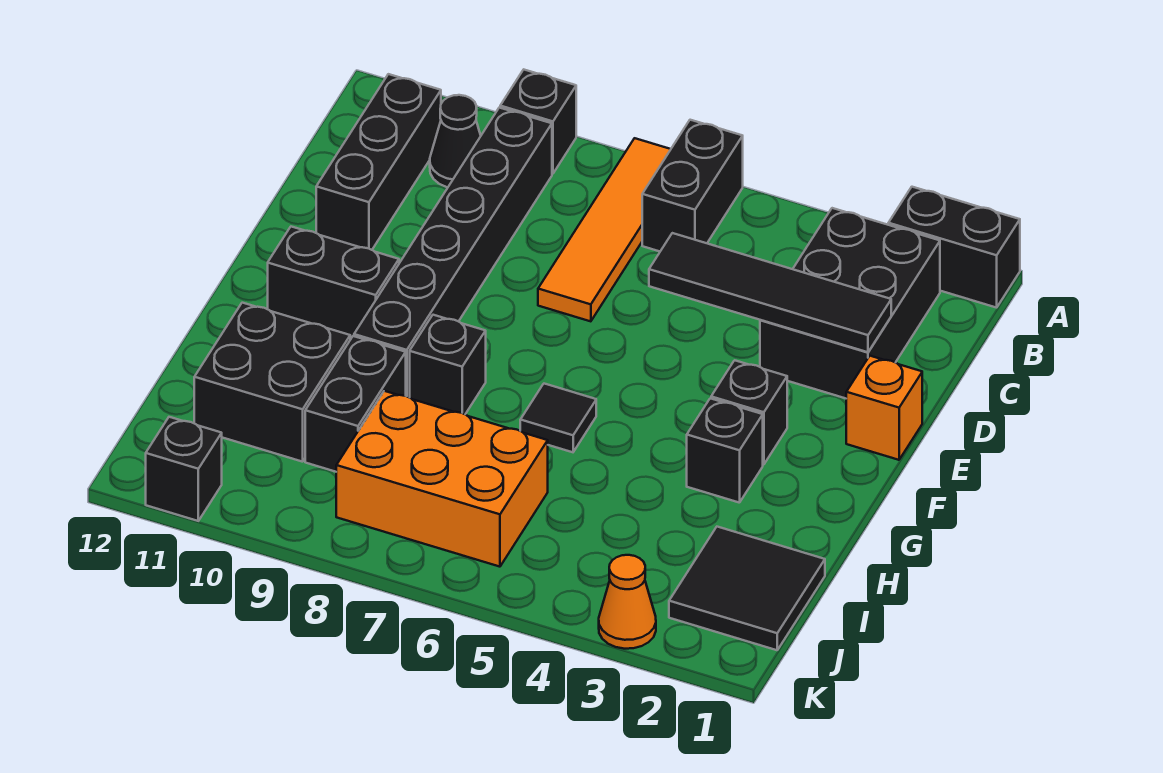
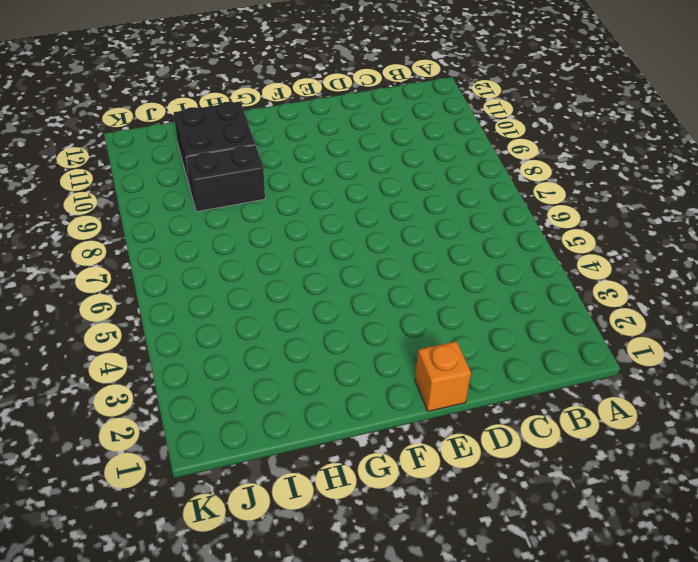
none -> black 1x2 brick [888,187,1020,308]
none -> black 1x2 brick [642,120,743,251]
none -> orange 1x4 tile [538,138,671,321]

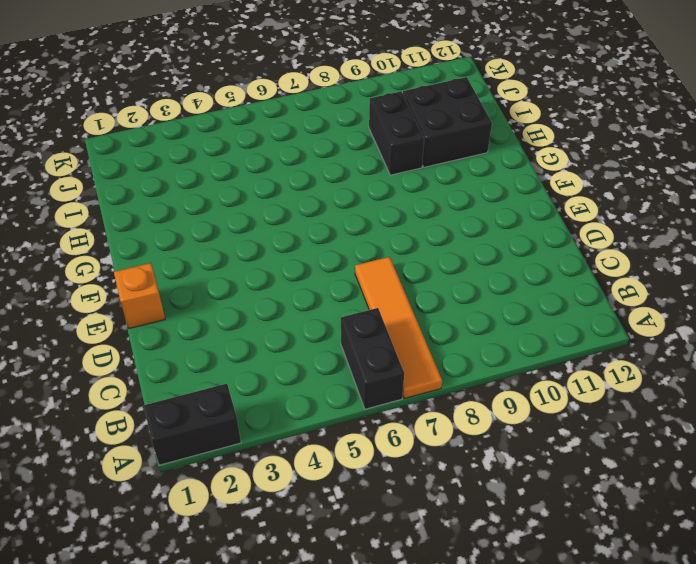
none -> black 1x1 brick [500,70,576,174]
none -> black 2x3 brick [760,208,940,398]
none -> black 1x6 brick [354,108,552,397]

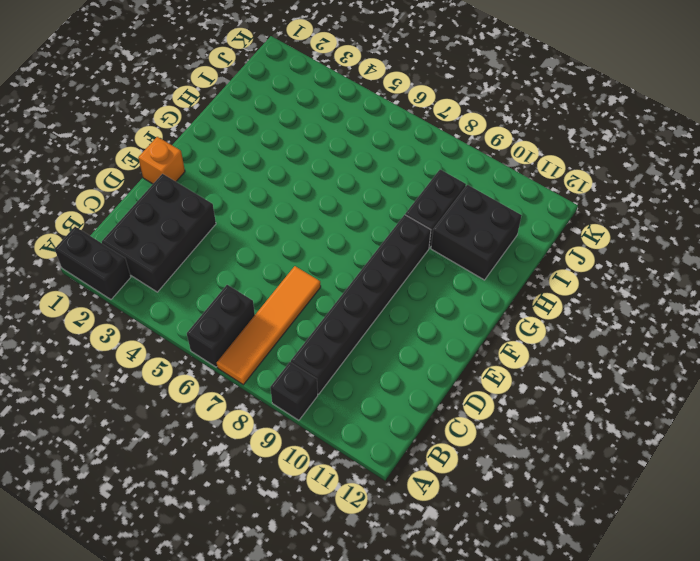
none -> black 1x1 cone [430,95,481,187]
none -> black 1x3 brick [316,74,441,250]
none -> black 1x1 brick [711,360,787,465]

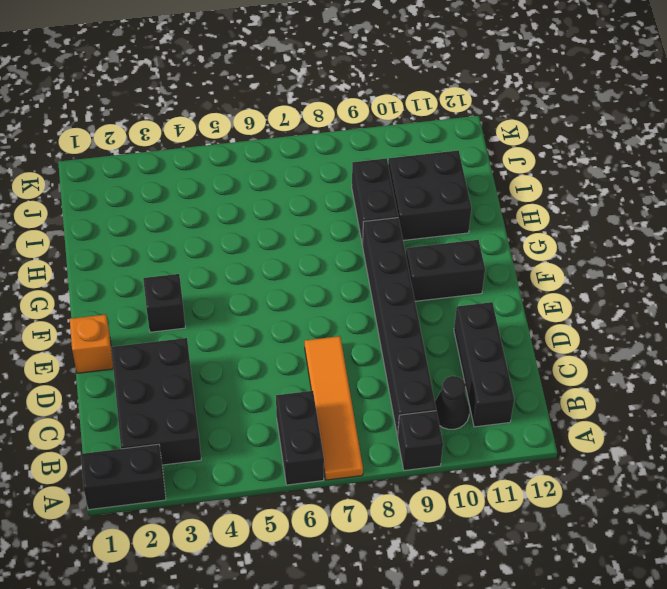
none -> black 1x1 brick [687,398,763,503]
none -> black 1x1 tile [520,384,596,452]
none -> black 1x1 brick [410,315,486,414]

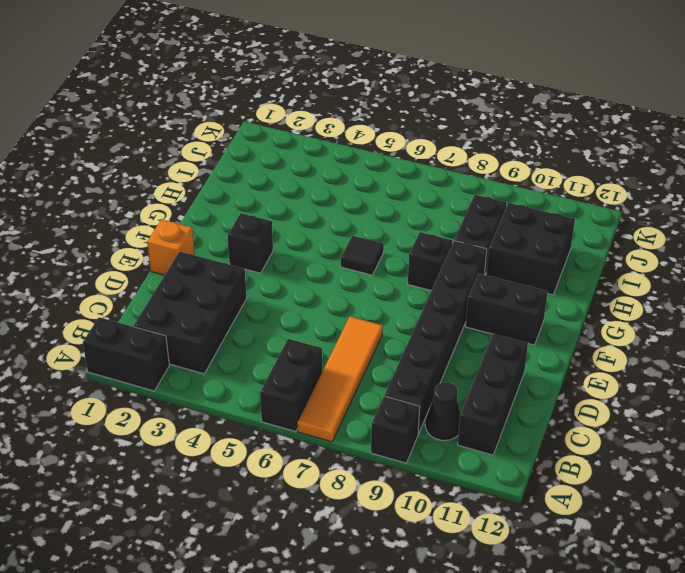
none -> black 1x1 brick [687,398,763,503]
none -> black 2x2 tile [669,527,825,650]
none -> orange 2x3 brick [336,391,548,567]

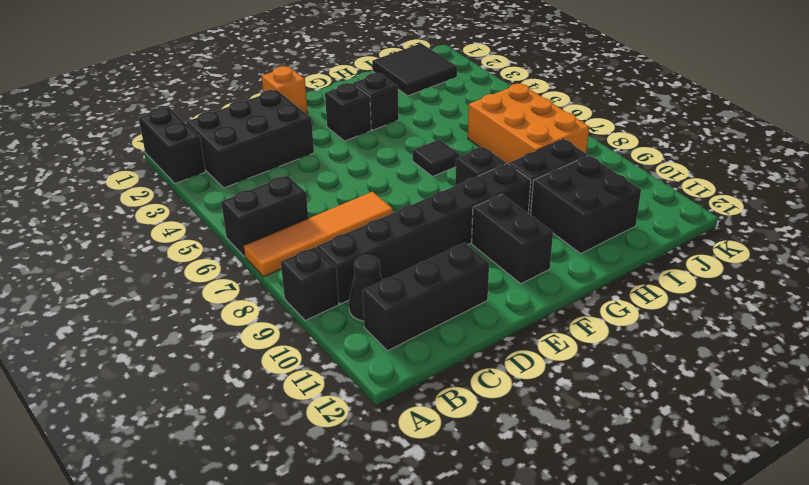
none -> orange 1x1 cone [599,555,656,649]
none -> black 1x1 brick [146,417,222,521]
none -> black 1x4 tile [649,233,891,352]

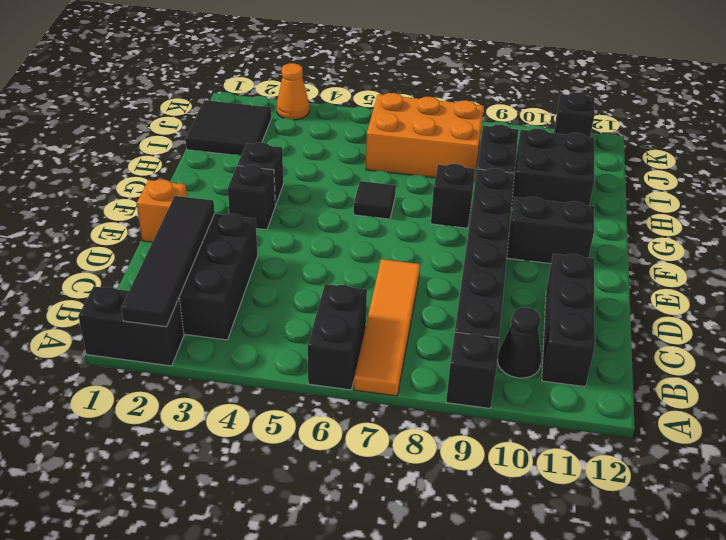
black 1x4 tile [121,196,215,327] -> black 1x4 tile turned to [649,233,891,352]

